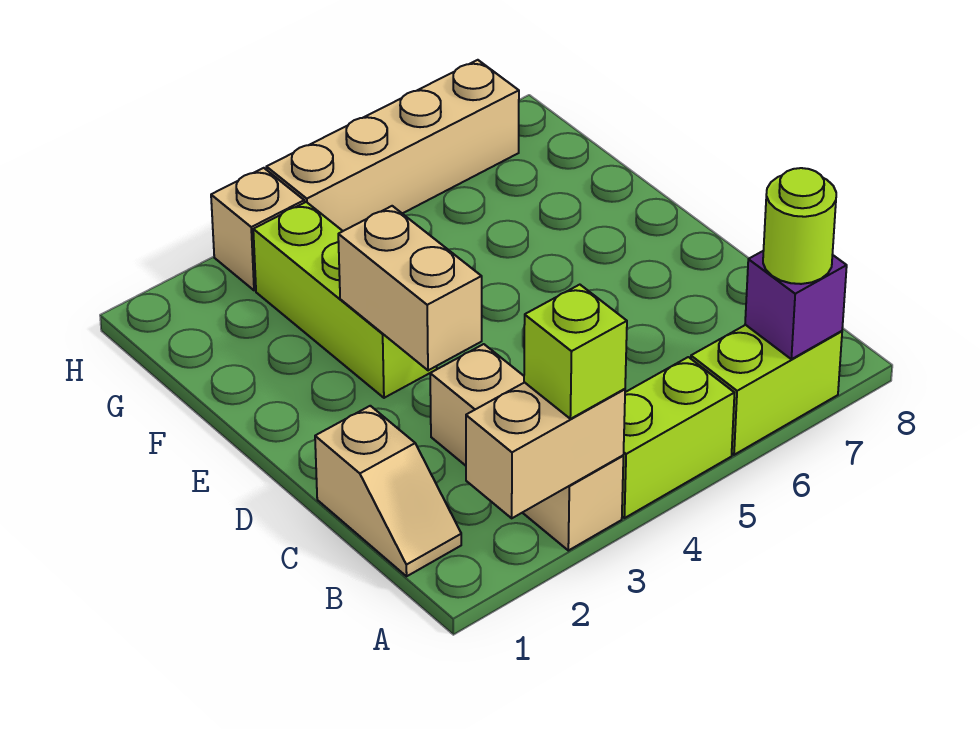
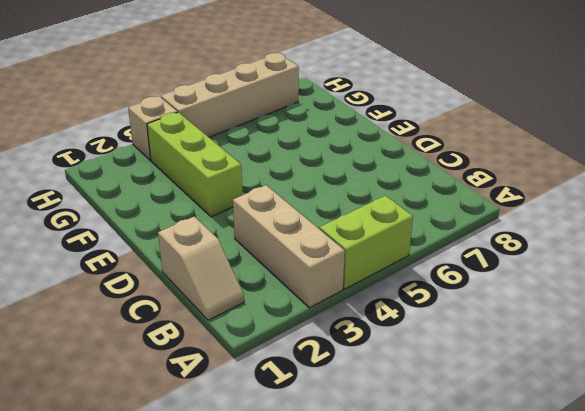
none -> lime 1x2 brick [691,325,842,455]
none -> tan 1x2 brick [466,382,625,518]
none -> purple 1x1 brick [745,251,847,359]

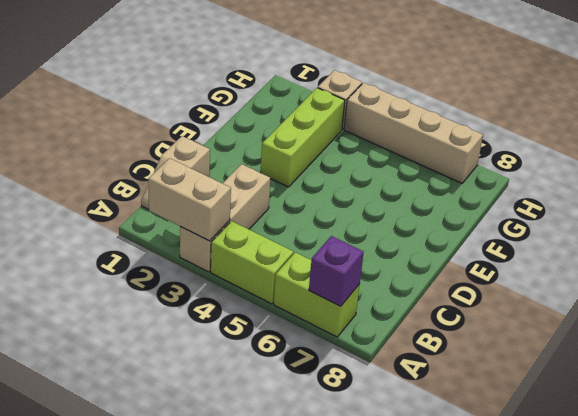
none -> tan 1x2 brick [338,206,482,370]
none -> lime 1x1 brick [524,285,627,419]
none -> lime 1x1 round brick [763,168,836,284]

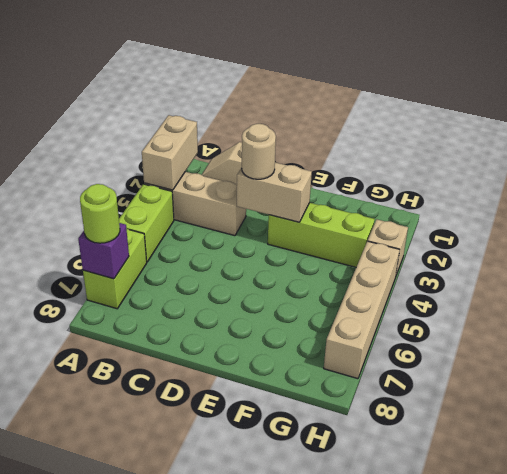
tan 1x1 round brick [242,124,276,179] -> none
none -> lime 1x1 brick [524,285,627,419]

